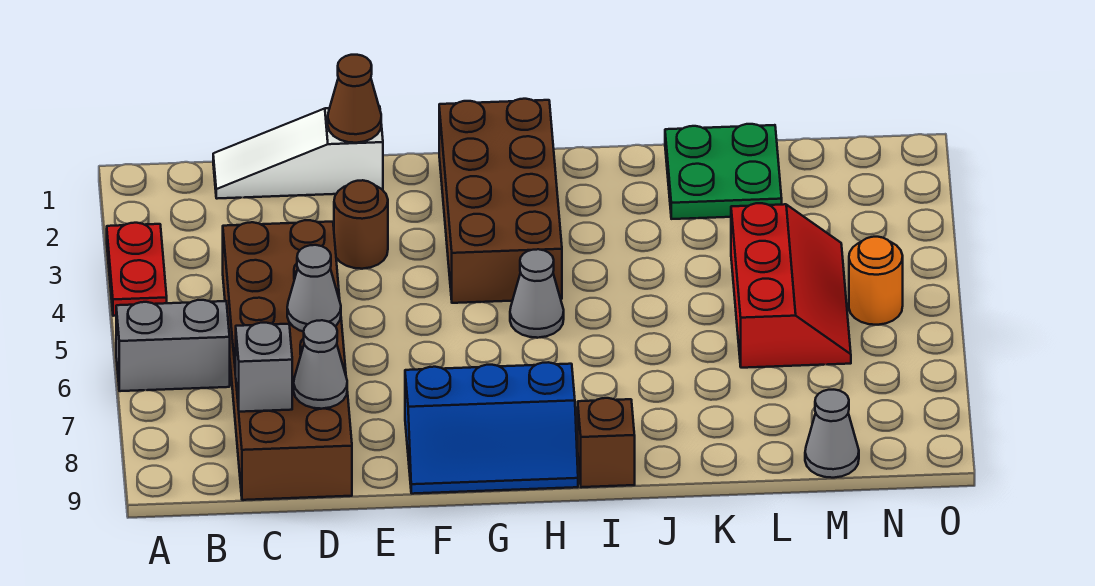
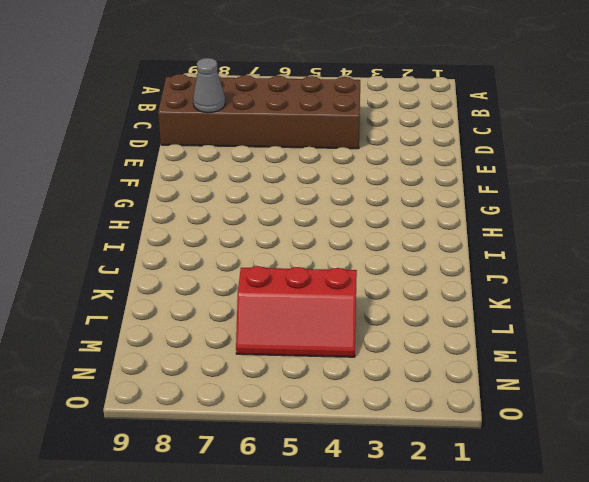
none -> red 1x2 plate [107,223,167,316]
none -> grey 1x2 brick [116,300,230,391]
none -> white 1x3 slope [213,106,383,199]

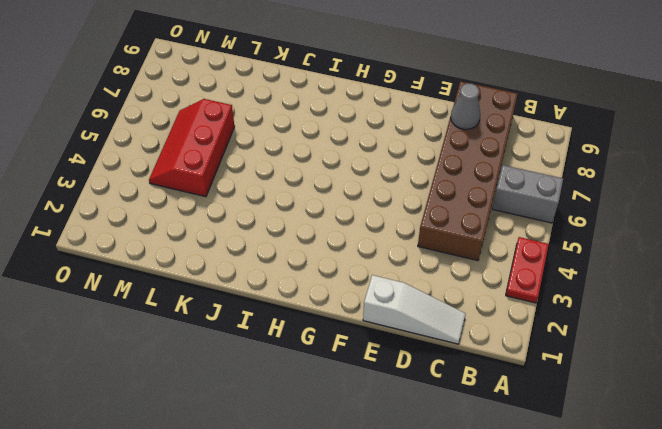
none -> brown 1x1 round brick [334,180,388,269]
none -> blue 2x3 slope [405,362,578,494]
none -> brown 2x4 brick [439,99,562,303]

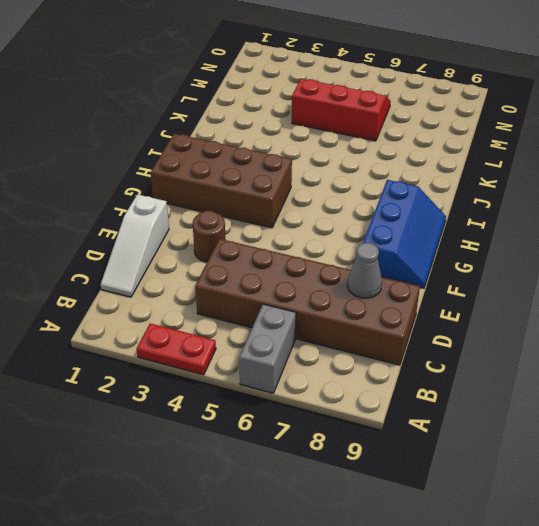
none -> grey 1x1 cone [510,249,564,338]
none -> brown 1x1 brick [578,398,635,487]
none -> green 2x2 plate [665,124,782,219]

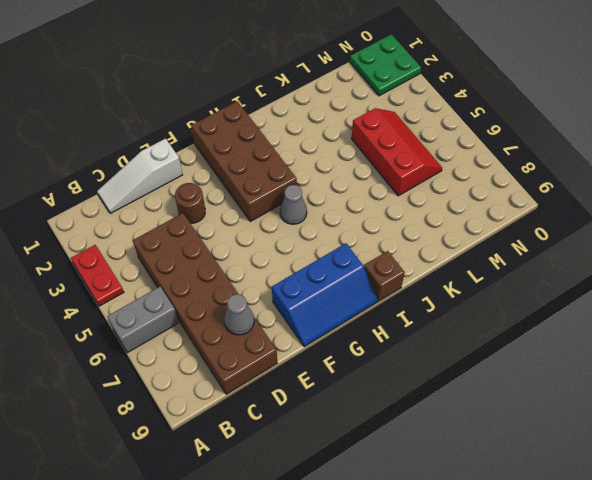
green 2x2 plate [350,34,421,96] -> green 2x2 plate moved to [665,124,782,219]
none -> grey 1x1 cone [805,390,859,478]
none -> orange 1x1 round brick [849,237,903,325]
none -> grey 1x1 brick [236,323,292,412]

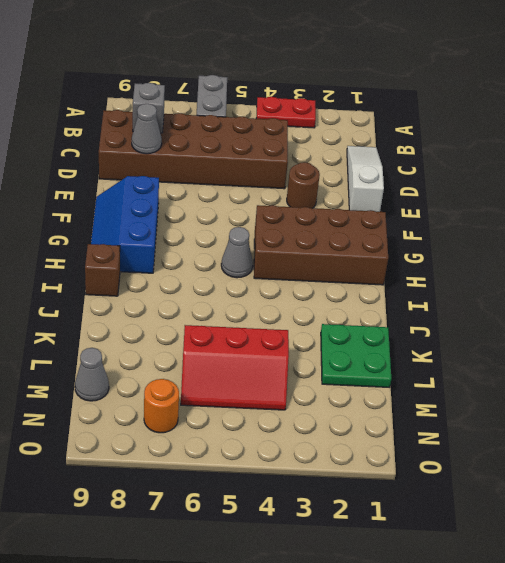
orange 1x1 round brick [144,379,179,433] -> orange 1x1 round brick moved to [849,237,903,325]
none -> grey 1x1 cone [287,245,341,332]
none -> brown 1x1 cone [328,55,381,143]

